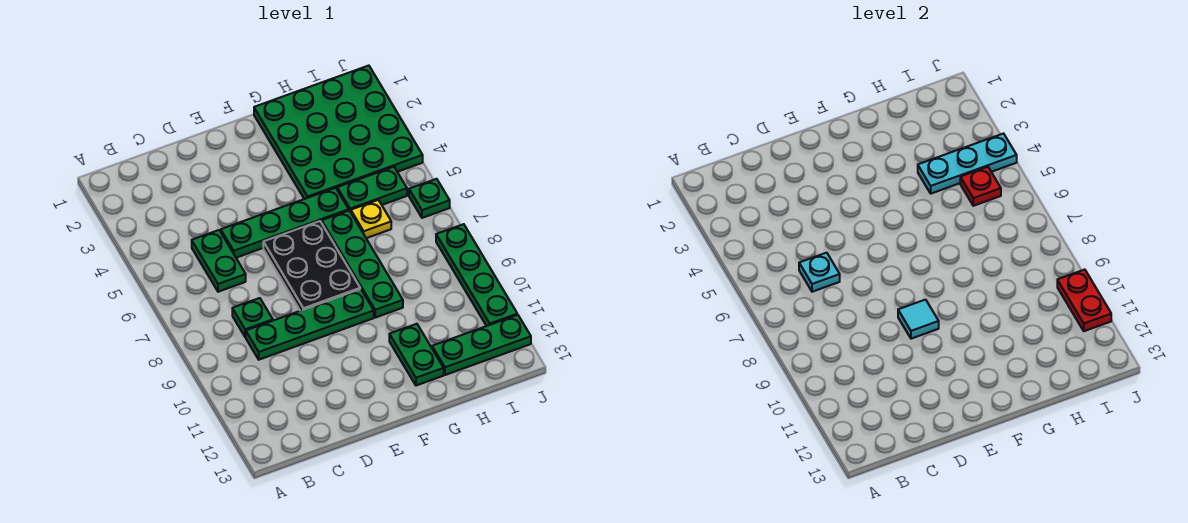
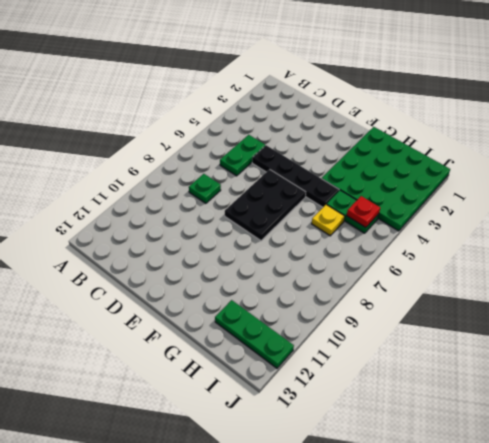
black 1x4 plate [252,145,339,207] -> green 1x4 plate [221,188,349,258]
none -> green 1x4 plate [246,289,374,360]
none -> green 1x4 plate [322,211,403,318]
none -> green 1x2 plate [389,324,444,386]

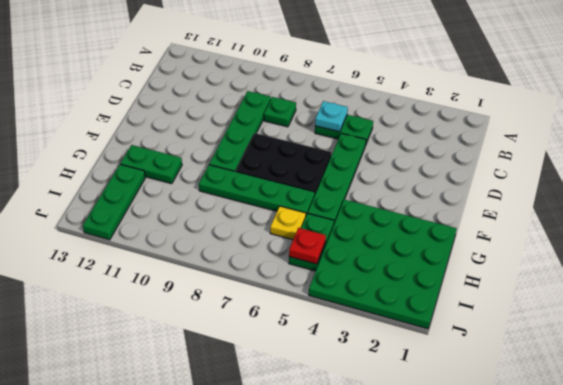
none -> green 1x1 plate [409,179,450,218]
none -> green 1x4 plate [436,224,517,326]
none -> cyan 1x1 tile [898,300,939,339]

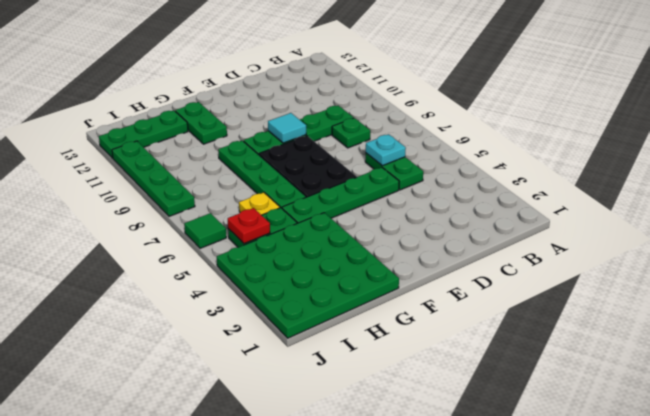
green 1x1 tile [184,213,226,248] -> green 1x1 plate [409,179,450,218]
none -> cyan 1x3 plate [918,134,1017,194]
none -> red 1x2 plate [1057,270,1111,331]

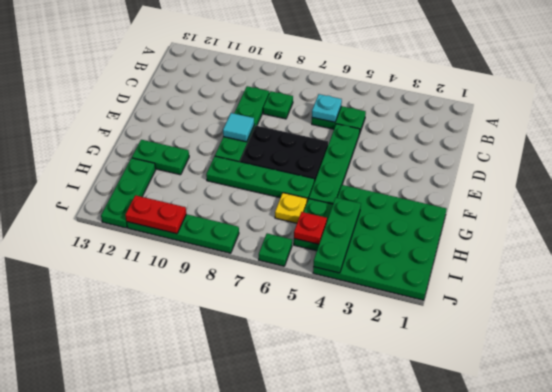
green 1x3 plate [313,198,361,273] -> cyan 1x3 plate [918,134,1017,194]

